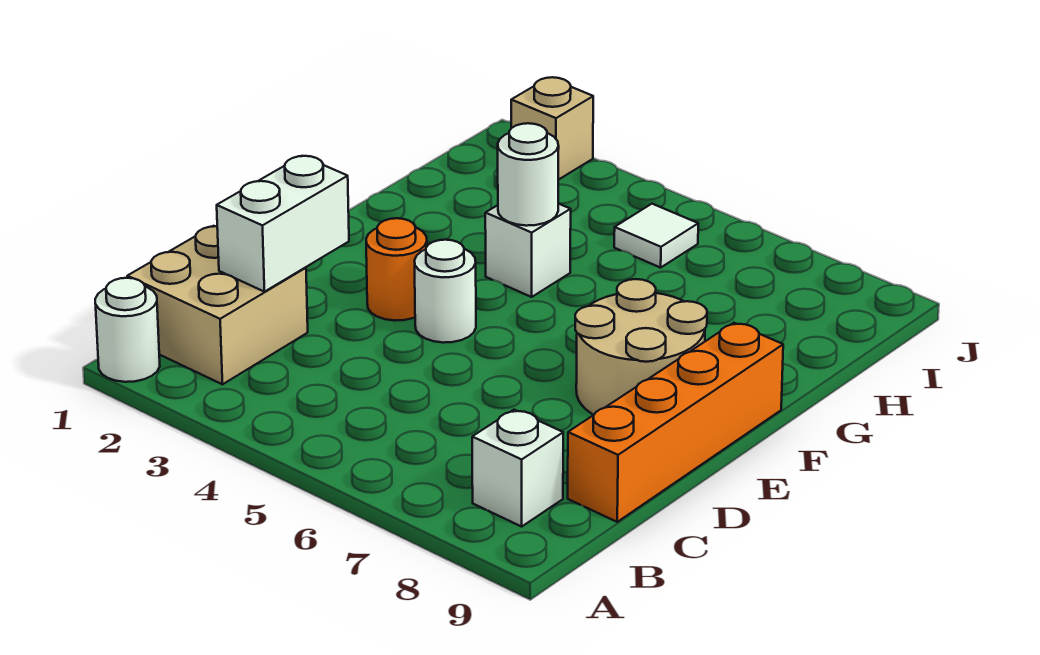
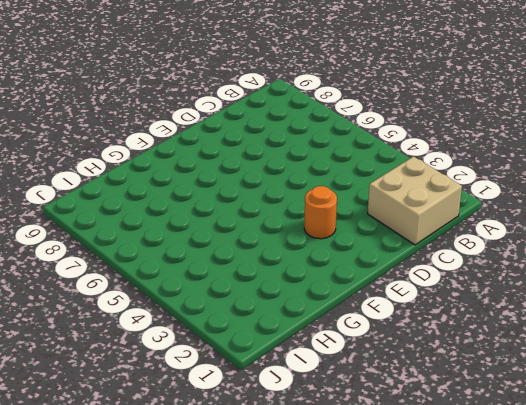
none -> white 1x1 round brick [95,278,160,382]
none -> white 1x1 brick [472,410,563,527]
none -> orange 1x4 brick [568,323,783,522]

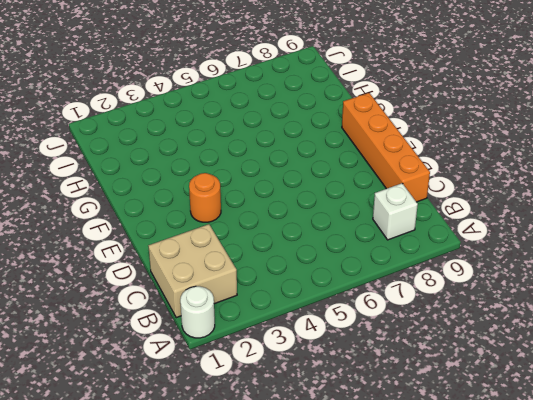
none -> white 1x1 round brick [415,240,476,343]
none -> tan 2x2 round brick [575,279,707,415]
none -> white 1x1 brick [485,204,571,297]

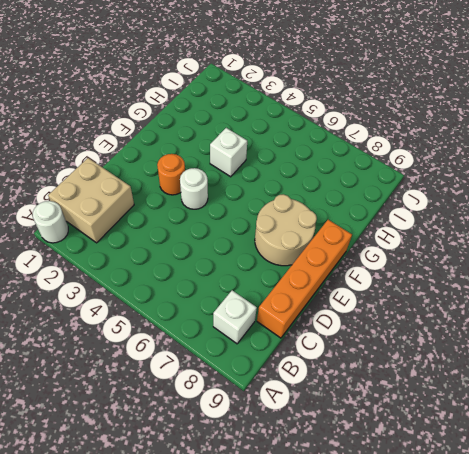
none -> white 1x1 tile [614,204,698,268]
none -> tan 1x1 brick [511,77,593,180]
none -> white 1x2 brick [217,156,349,292]

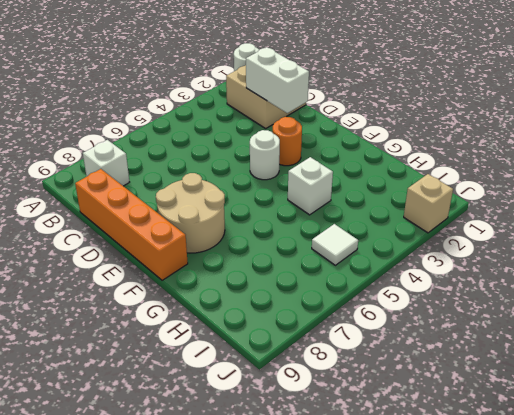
none -> white 1x1 round brick [498,123,559,226]

